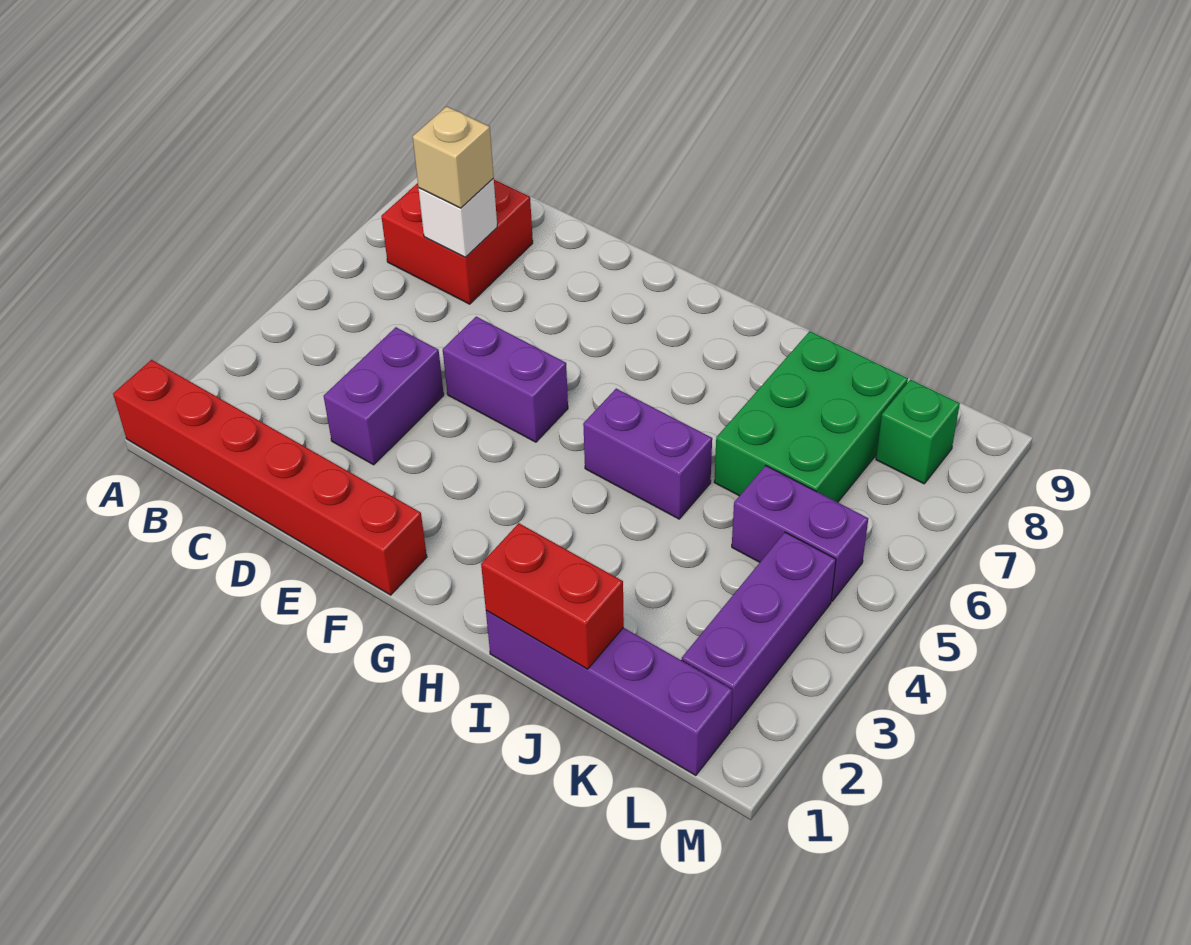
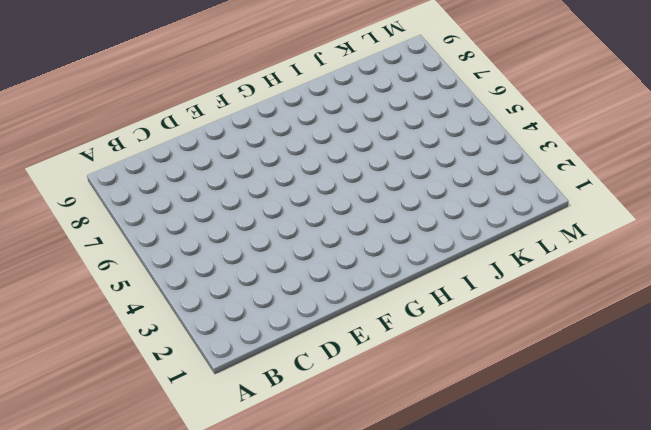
none -> red 1x6 brick [113,360,427,595]
none -> red 2x2 brick [381,180,533,304]
none -> purple 1x2 brick [324,327,444,465]

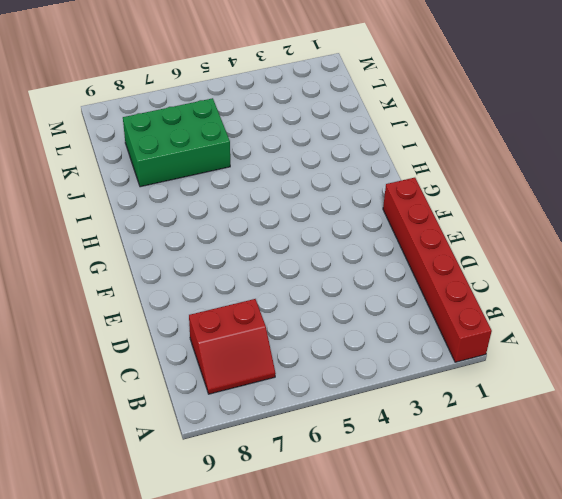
red 2x2 slope [189,299,276,394] -> red 2x2 brick [381,180,533,304]
none -> purple 1x2 brick [324,327,444,465]
none -> purple 1x2 brick [443,317,568,442]
none -> purple 1x2 brick [583,389,712,519]

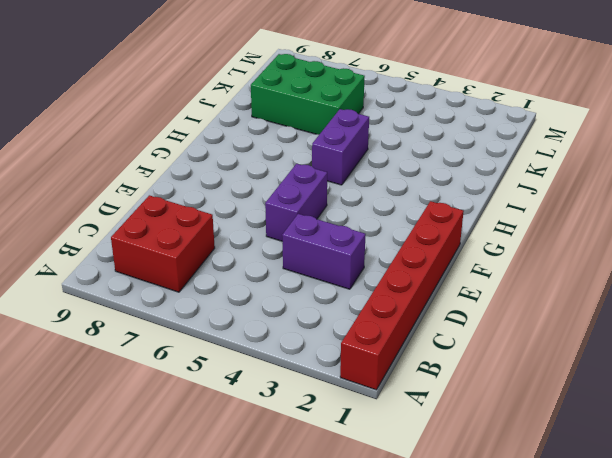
none -> purple 1x4 brick [486,611,732,775]
none -> purple 1x2 brick [732,466,868,601]
none -> purple 1x3 brick [682,532,836,730]

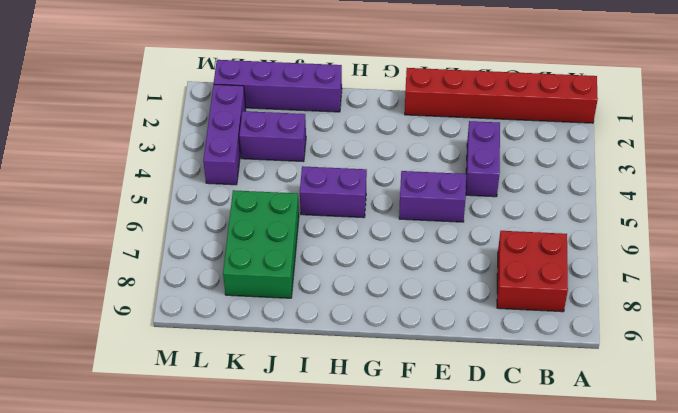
purple 1x2 brick [239,111,306,162] -> purple 1x2 brick moved to [732,466,868,601]
none -> green 1x1 brick [876,380,960,484]
none -> white 1x1 brick [418,178,497,257]
none -> red 1x2 brick [481,523,624,669]

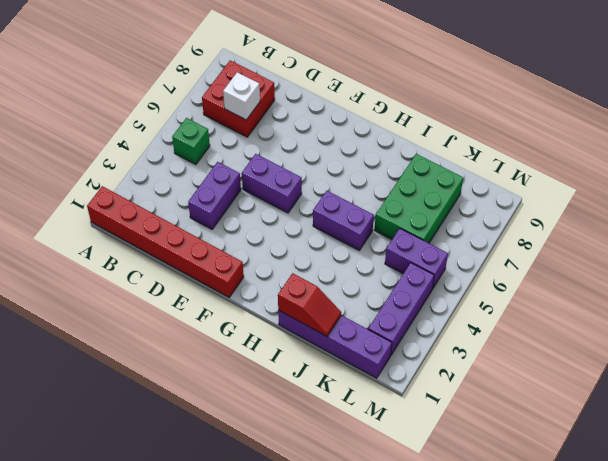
green 1x1 brick [172,118,210,165] -> green 1x1 brick moved to [876,380,960,484]
red 1x2 slope [278,273,341,336] -> red 1x2 brick [481,523,624,669]
none -> tan 1x1 brick [413,106,494,208]

